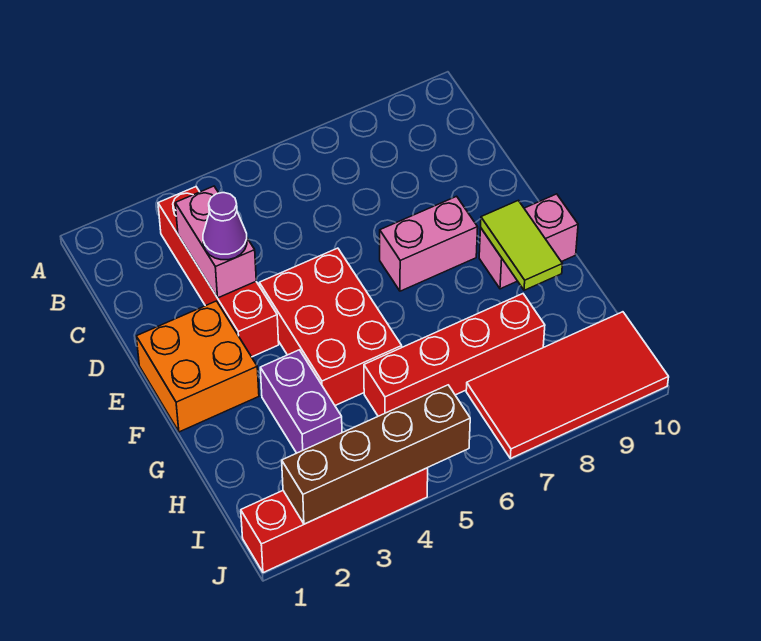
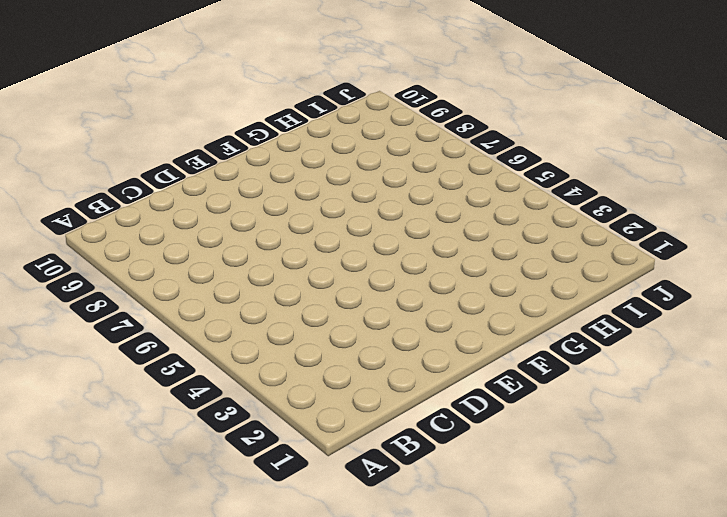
none -> red 1x4 brick [158,187,279,357]
none -> orange 2x2 brick [136,301,259,432]
none -> red 2x3 brick [259,248,402,405]

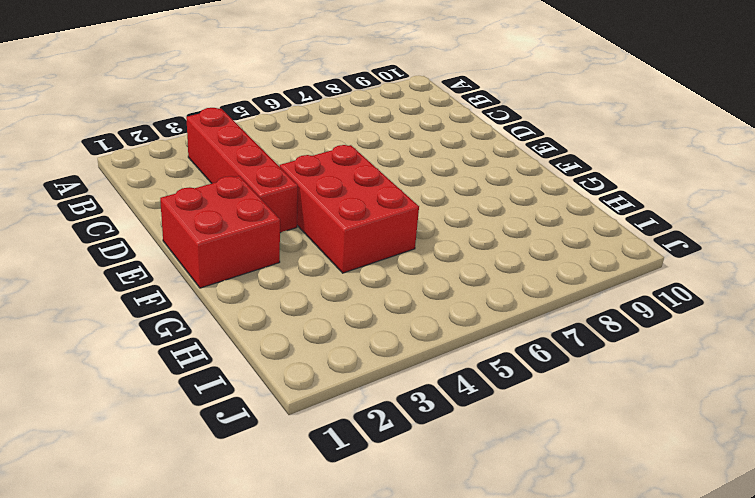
red 2x2 brick [160,176,280,288] -> orange 2x2 brick [136,301,259,432]
none -> pink 1x2 brick [380,196,478,291]
none -> pink 1x2 brick [479,194,578,289]
none -> purple 1x2 brick [260,350,342,453]

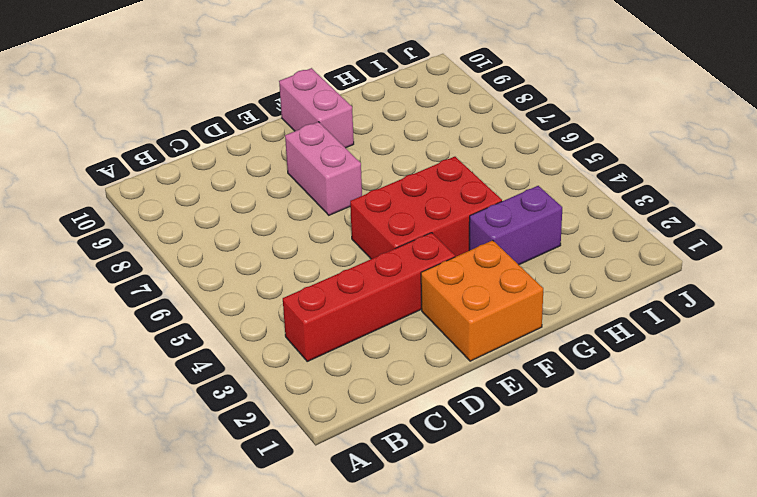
none -> red 1x4 brick [364,294,545,416]
none -> red 2x4 tile [466,312,669,459]
none -> red 1x4 brick [241,468,428,573]

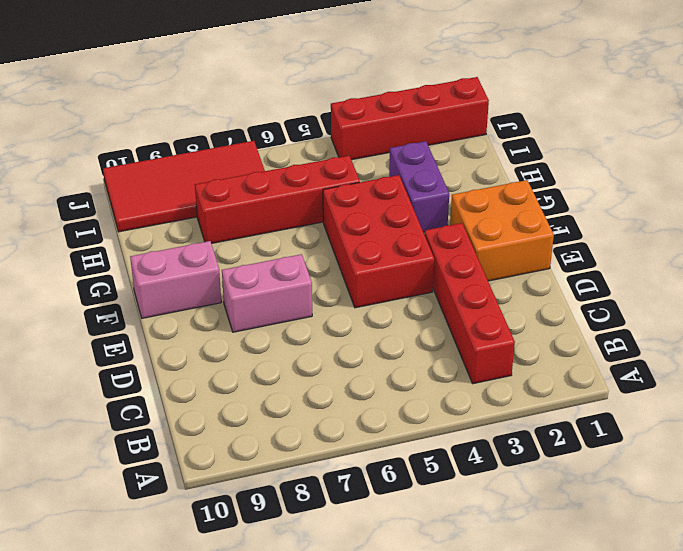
none -> pink 1x2 brick [175,186,256,298]
none -> lime 1x2 tile [481,200,562,290]
none -> brown 1x4 brick [282,385,470,524]

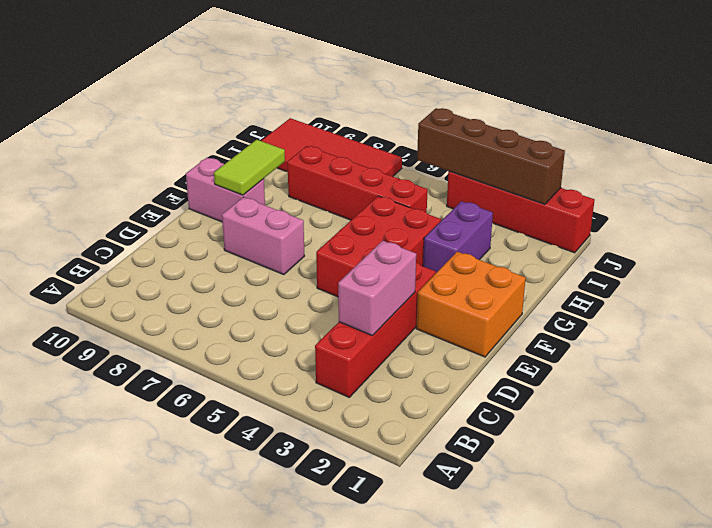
none -> purple 1x1 cone [203,193,247,260]

